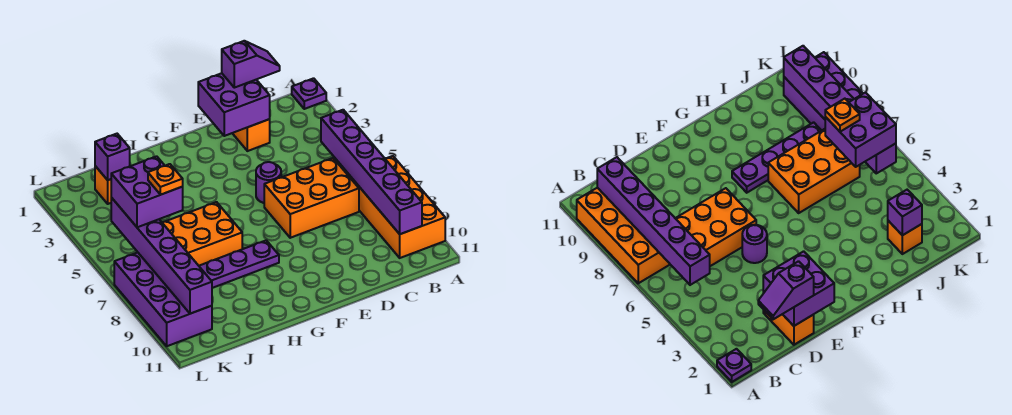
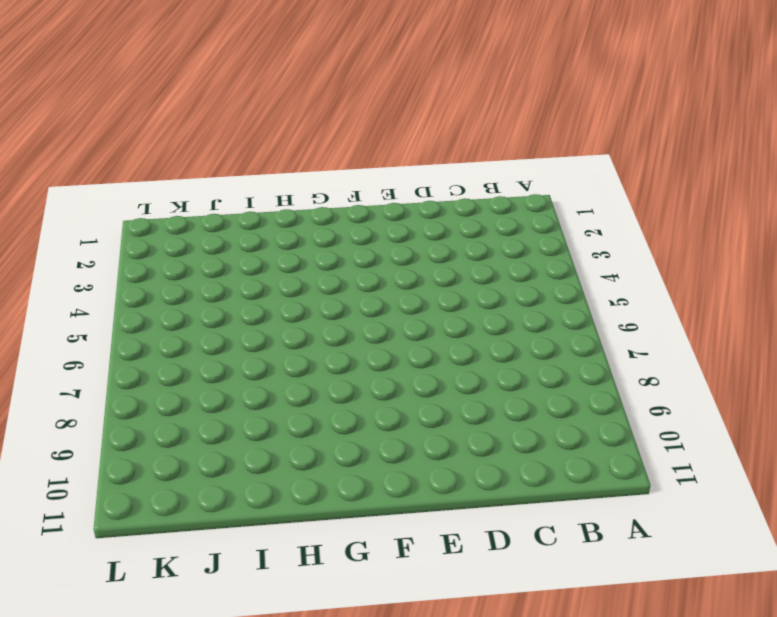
none -> purple 1x1 plate [292,78,326,109]
none -> orange 2x4 brick [348,156,445,258]
none -> orange 2x3 brick [264,158,359,238]

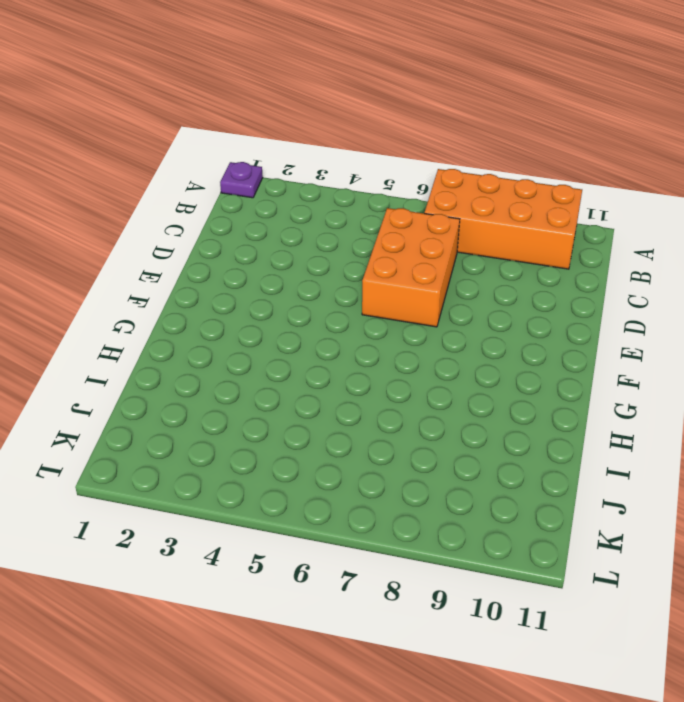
none -> orange 1x2 brick [232,119,270,151]
none -> purple 1x1 round brick [256,162,281,203]
none -> purple 1x4 plate [199,240,279,288]

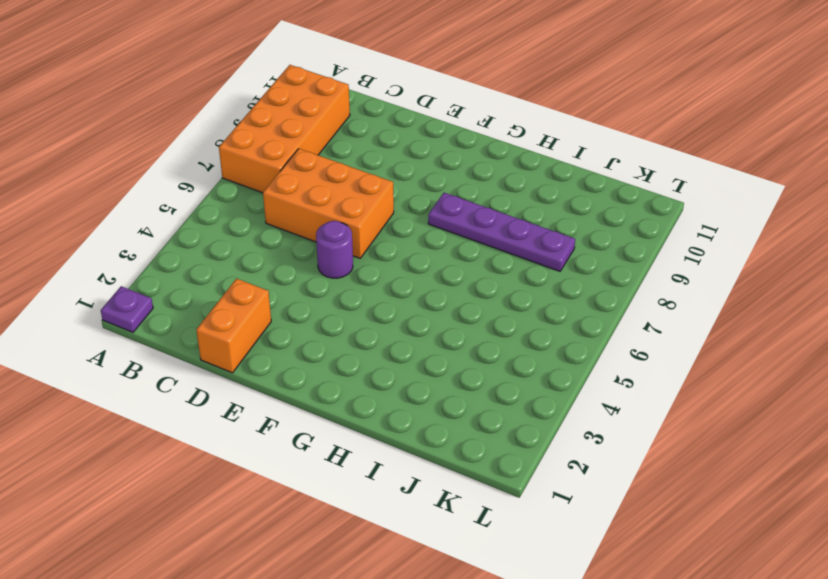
none -> orange 2x3 brick [162,202,242,266]
none -> orange 1x1 brick [95,166,111,204]
none -> purple 2x4 brick [114,253,212,346]

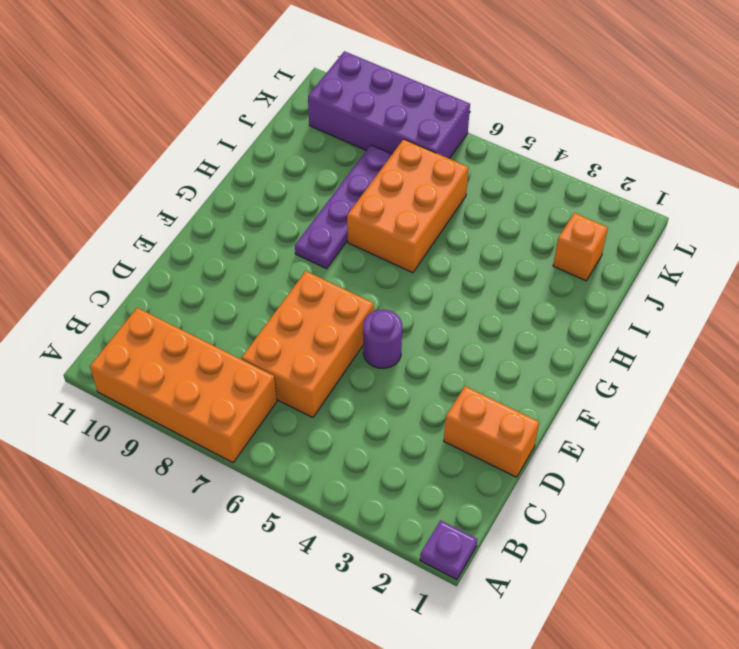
none -> purple 1x6 brick [321,110,422,234]
none -> purple 2x2 brick [198,73,270,136]
none -> purple 1x1 brick [95,134,130,180]

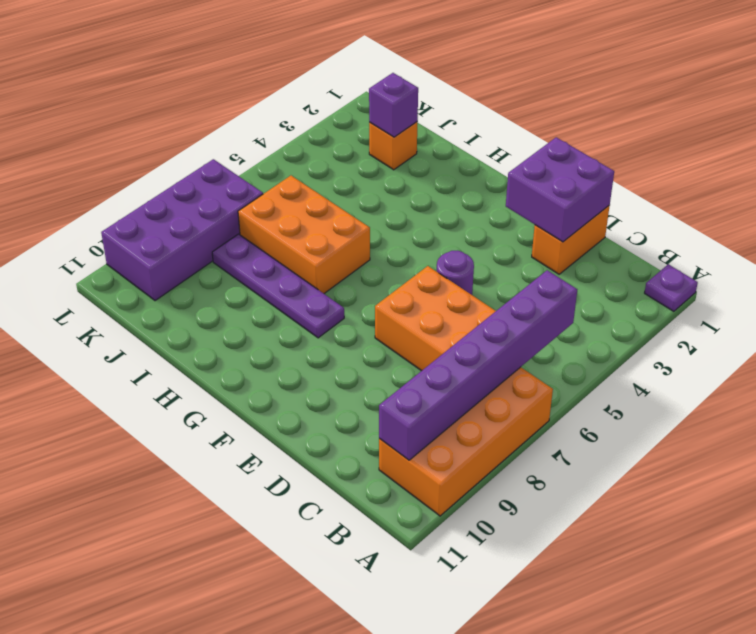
none -> purple 1x6 brick [111,198,212,314]
none -> purple 1x2 slope [222,41,280,88]
none -> purple 2x2 brick [111,156,183,227]

